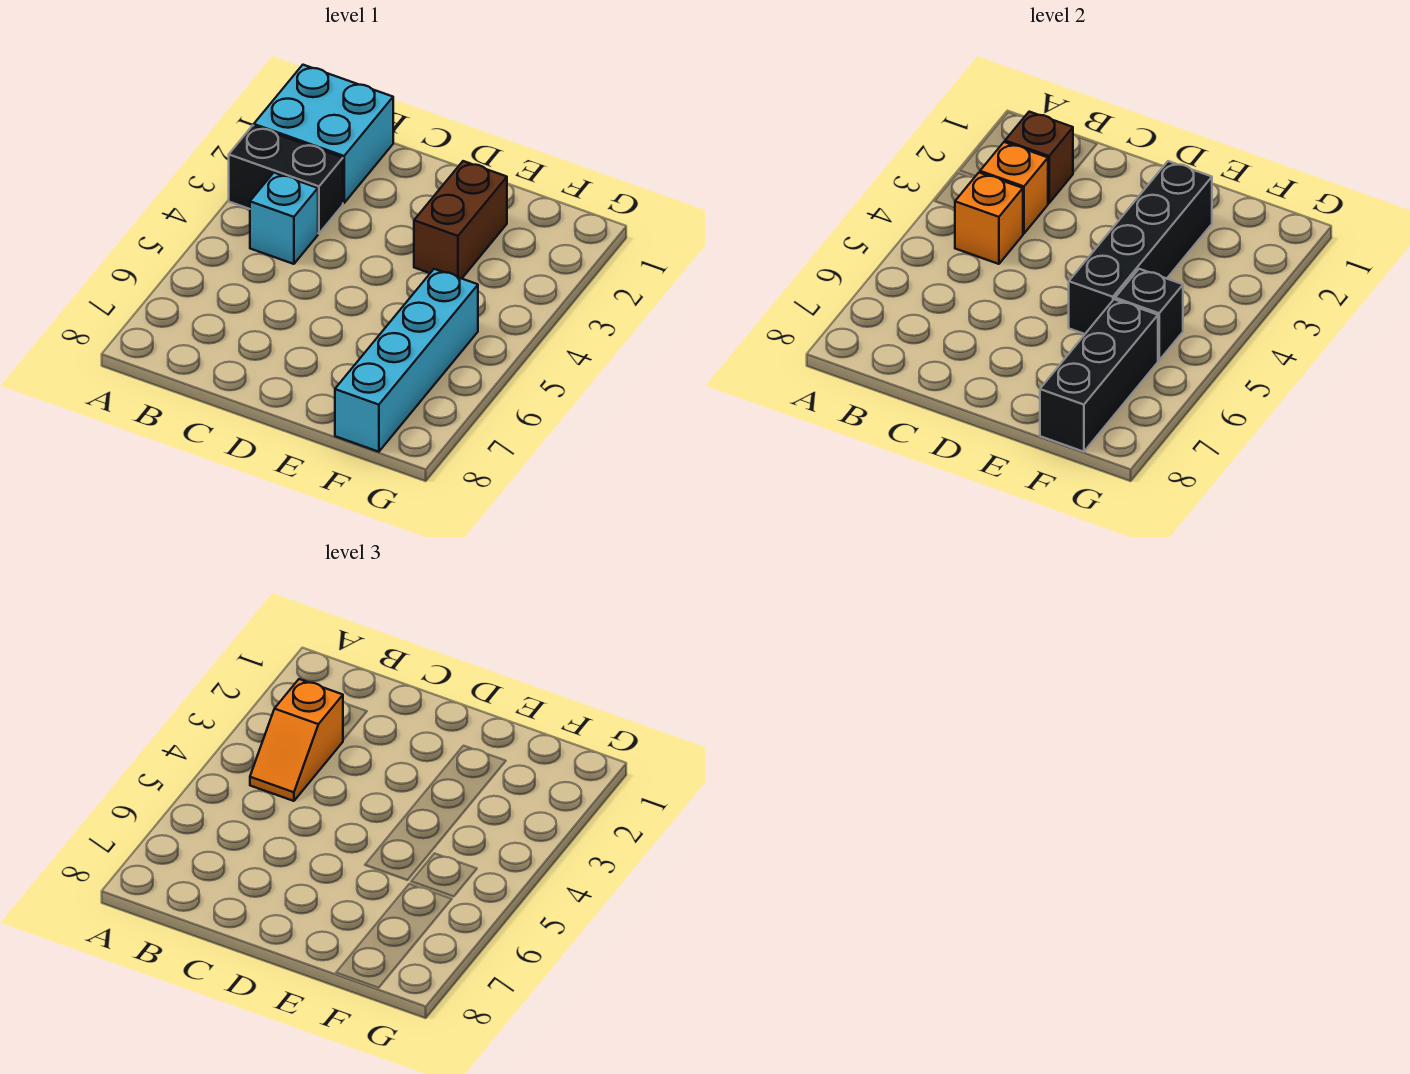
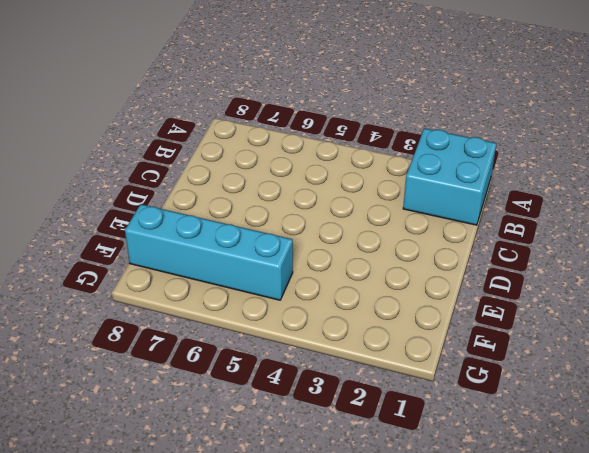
none -> black 1x2 brick [229,126,343,234]
none -> cyan 1x1 brick [250,173,318,264]
none -> brown 1x2 brick [414,161,507,279]

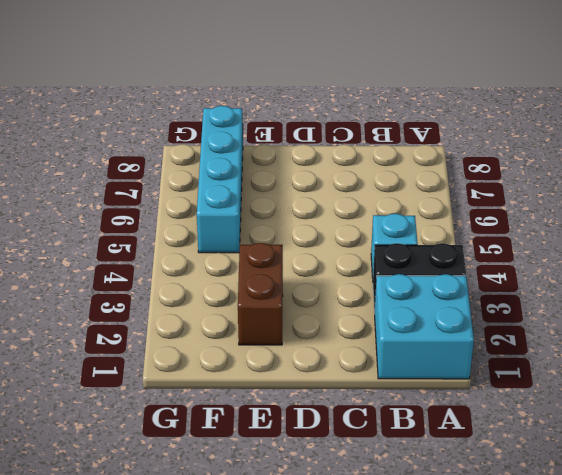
none -> brown 1x1 brick [1005,112,1073,203]
none -> orange 1x1 brick [980,142,1048,234]
none -> orange 1x1 brick [955,173,1023,264]

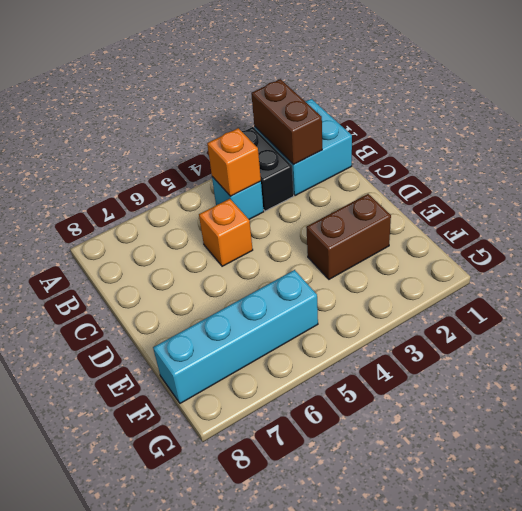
brown 1x2 brick [251,79,322,165] -> brown 1x1 brick [1005,112,1073,203]
orange 1x1 brick [199,199,253,266] -> orange 1x1 brick moved to [980,142,1048,234]
none -> black 1x4 brick [1069,161,1212,334]
none -> black 1x1 brick [1115,269,1183,360]
none -> black 1x3 brick [1040,299,1158,452]

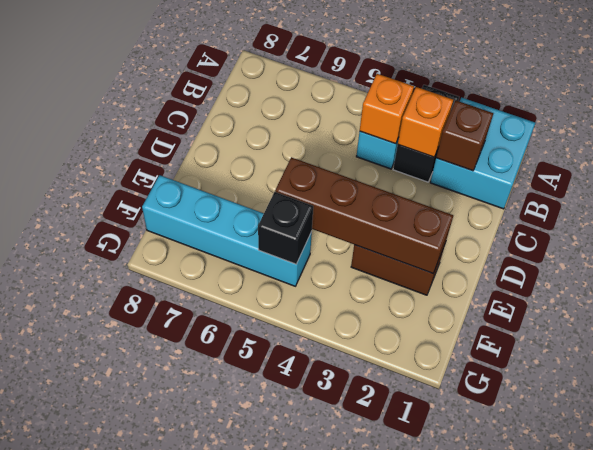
brown 1x4 brick [275,157,453,273] -> black 1x4 brick [1069,161,1212,334]
none -> black 1x3 brick [1040,299,1158,452]
none -> orange 1x2 slope [250,679,343,801]

